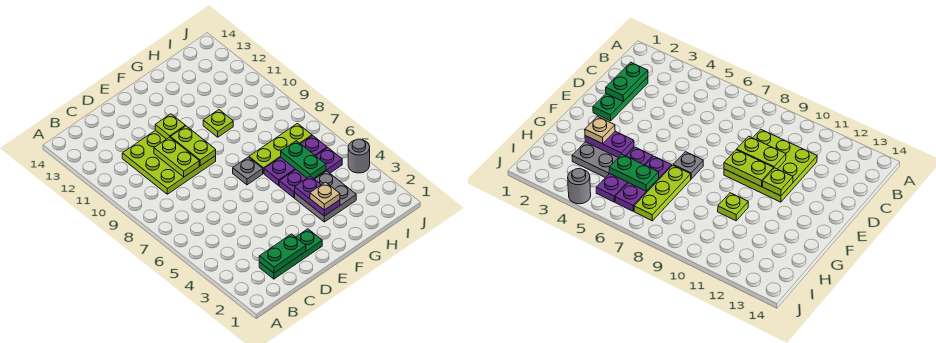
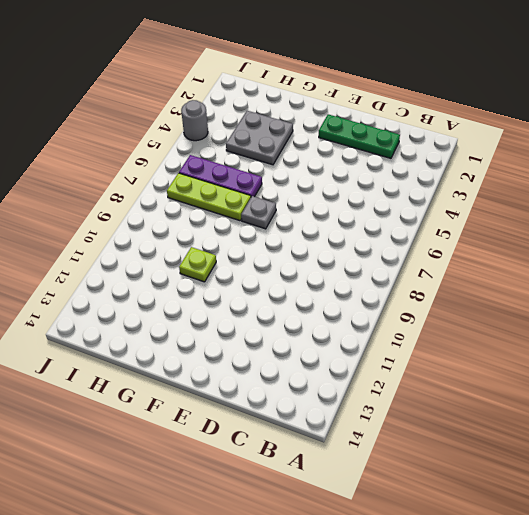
none -> lime 3x3 plate [122,130,216,194]
none -> purple 1x3 plate [279,148,342,198]
none -> green 1x2 plate [259,234,306,273]

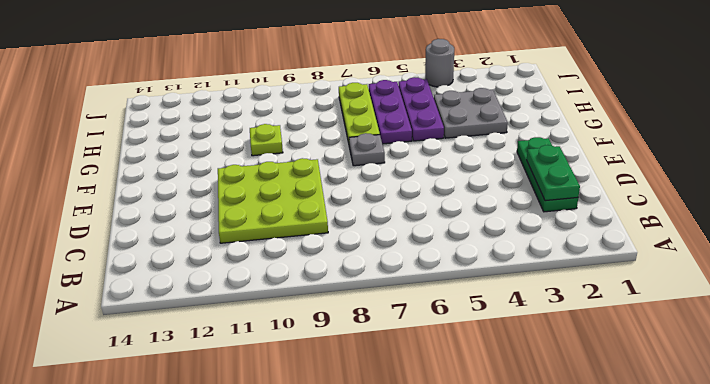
none -> lime 1x2 plate [154,137,199,177]
none -> lime 1x2 plate [170,126,216,166]
none -> lime 1x1 plate [155,114,185,139]

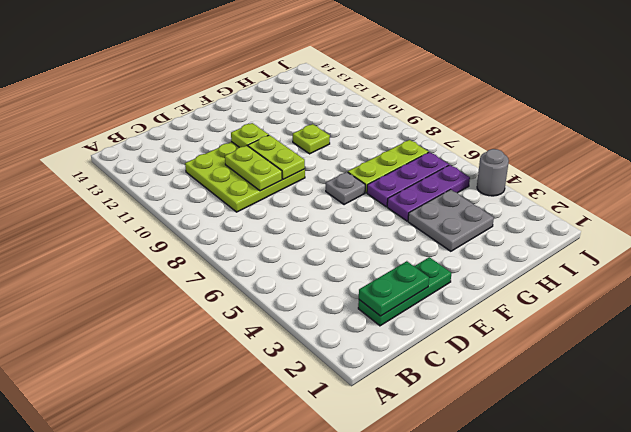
none -> purple 1x2 plate [295,176,340,216]
none -> green 1x2 plate [281,141,326,179]
none -> tan 1x1 plate [310,182,340,210]

